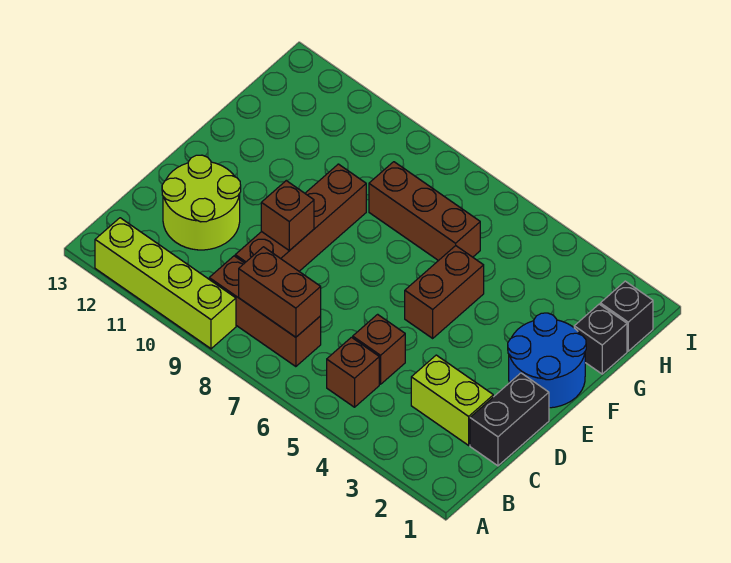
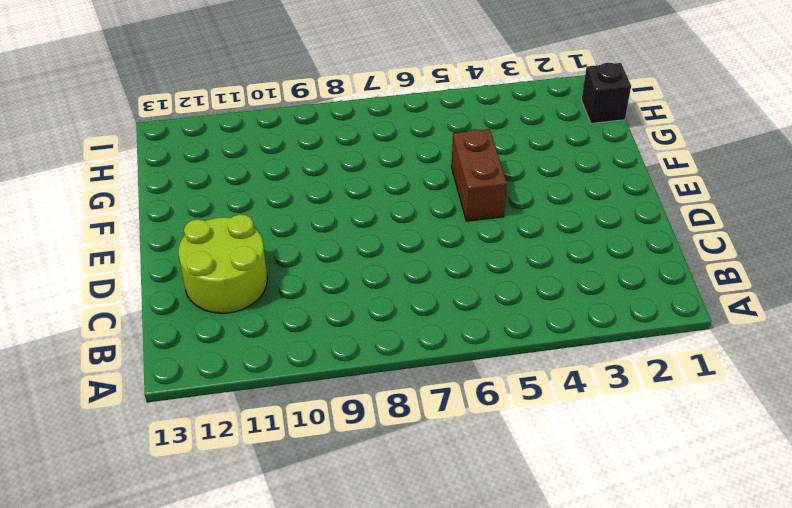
none -> lime 1x4 brick [95,218,236,349]
none -> brown 1x1 brick [327,337,379,407]
none -> brown 1x3 brick [209,256,321,367]

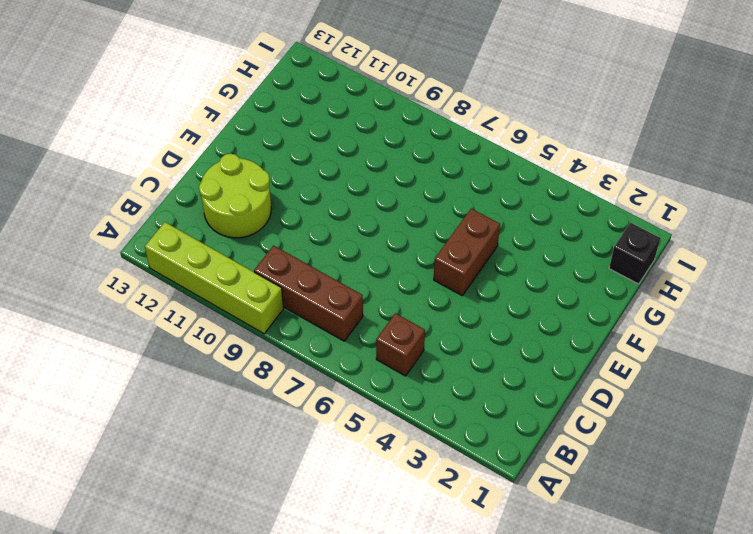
none -> black 1x2 brick [470,373,549,466]
none -> lime 1x2 brick [411,355,493,445]
none -> brown 1x1 brick [353,314,405,384]

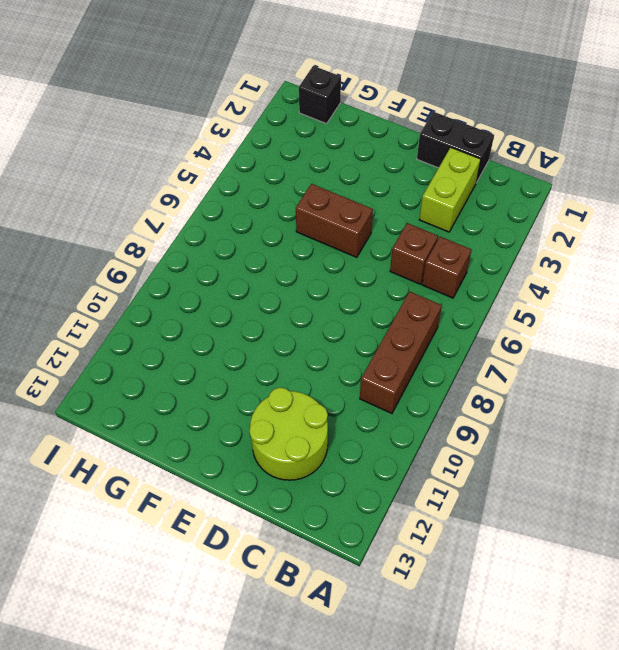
none -> lime 1x4 brick [95,218,236,349]
none -> brown 1x4 brick [235,164,366,271]
none -> blue 2x2 round brick [508,313,586,408]

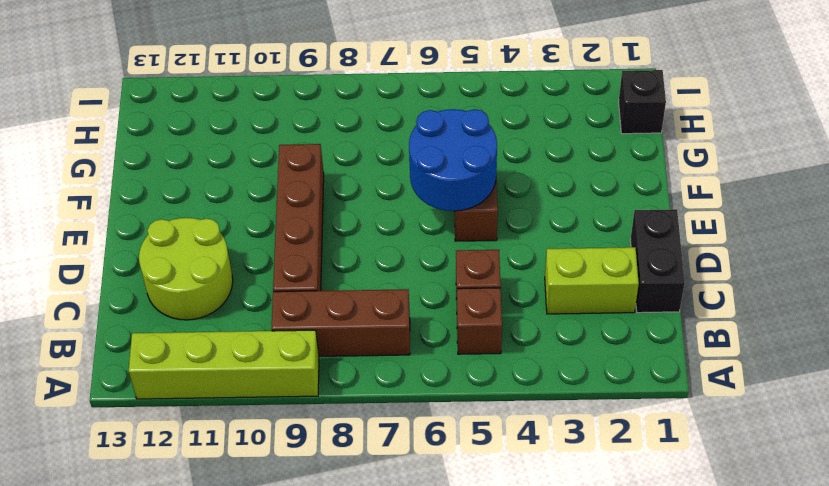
blue 2x2 round brick [409,109,497,211] -> blue 2x2 round brick moved to [508,313,586,408]
none -> black 1x1 brick [574,304,627,374]
none -> brown 1x3 brick [369,162,480,261]
none -> brown 1x2 brick [239,247,321,337]

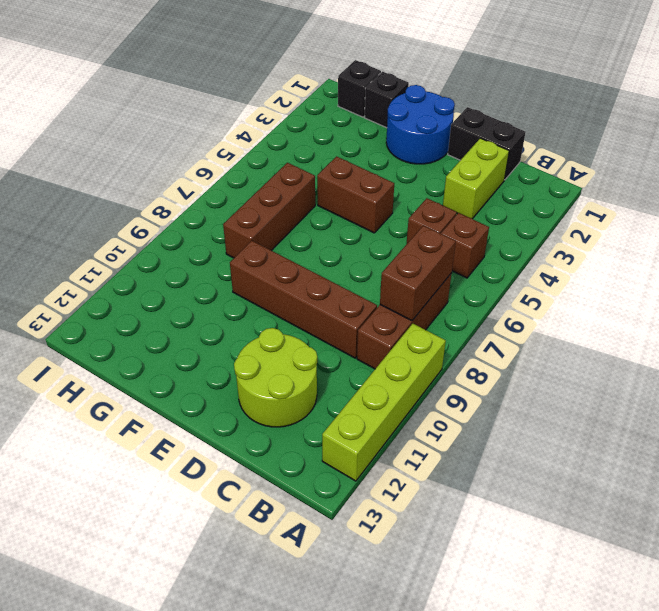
none -> brown 1x1 brick [261,181,314,251]

